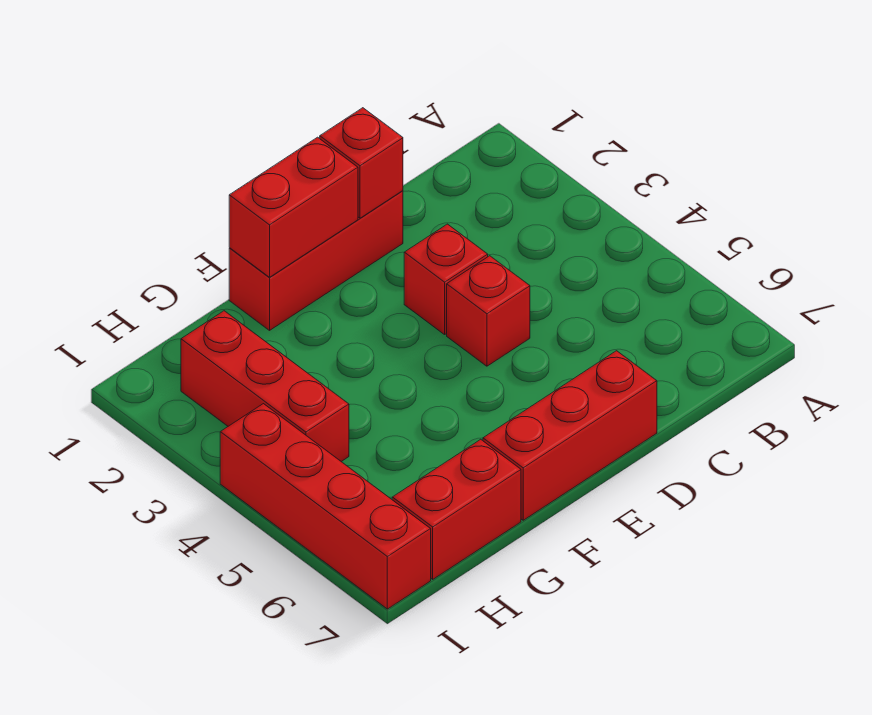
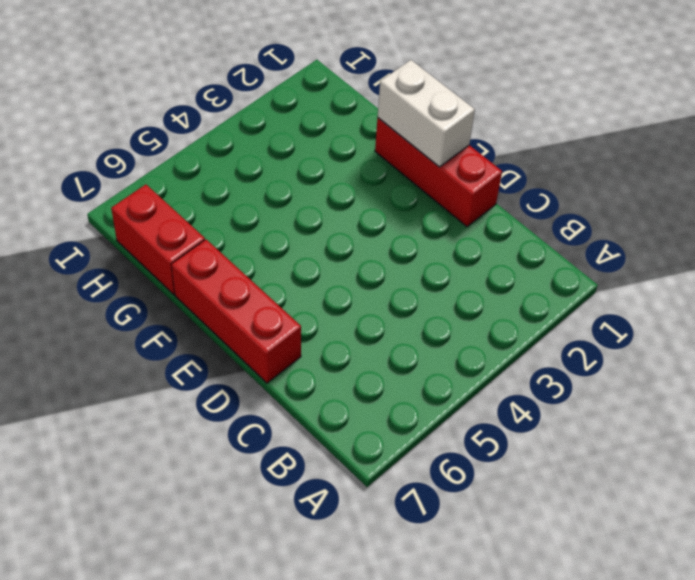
white 1x2 brick [378,60,475,167] -> red 1x2 brick [229,137,358,277]
none -> red 1x1 brick [404,224,488,335]
none -> red 1x1 brick [447,256,530,366]

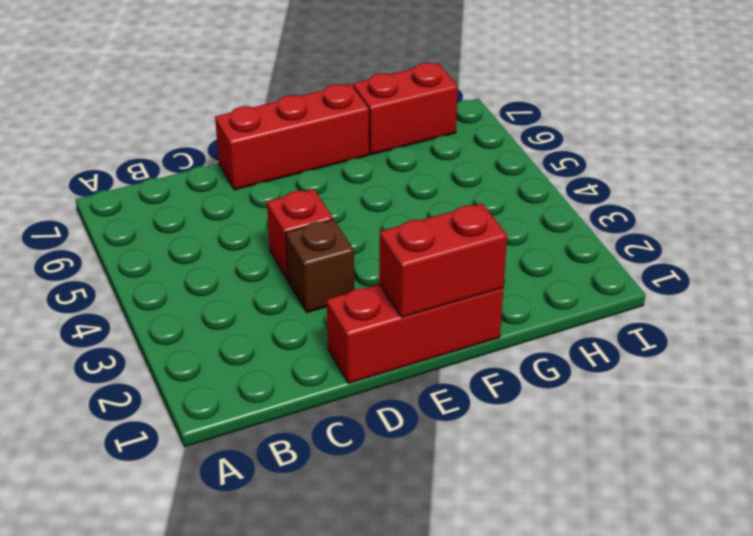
brown 1x1 brick [286,219,354,312] -> red 1x1 brick [404,224,488,335]
none -> red 1x3 brick [181,311,349,462]
none -> red 1x4 brick [220,404,431,609]

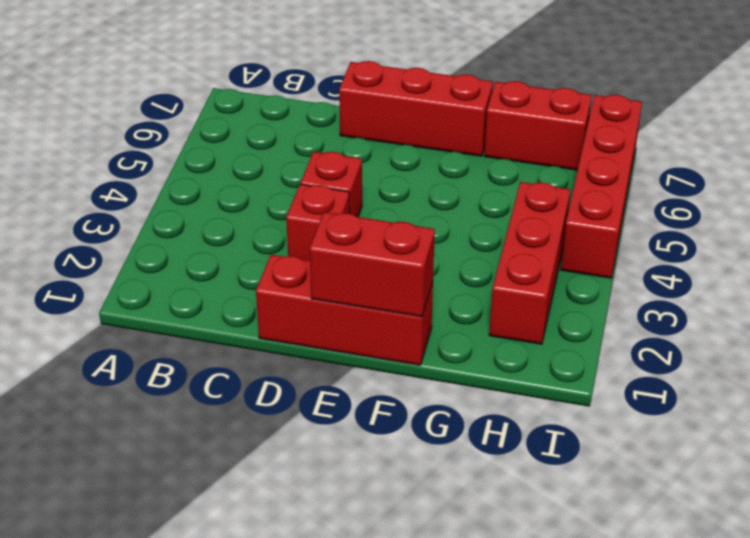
none -> red 1x1 brick [320,108,403,218]

